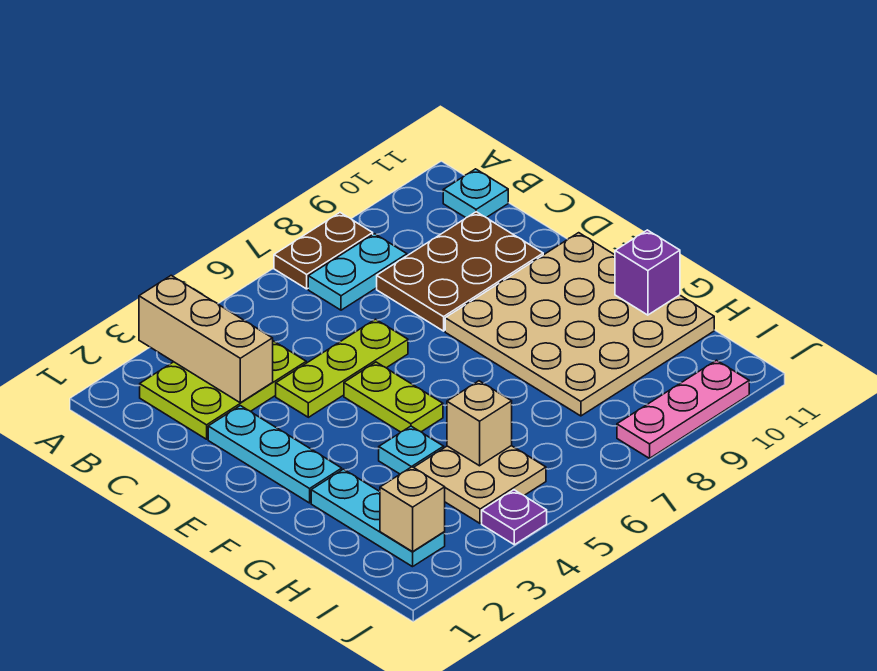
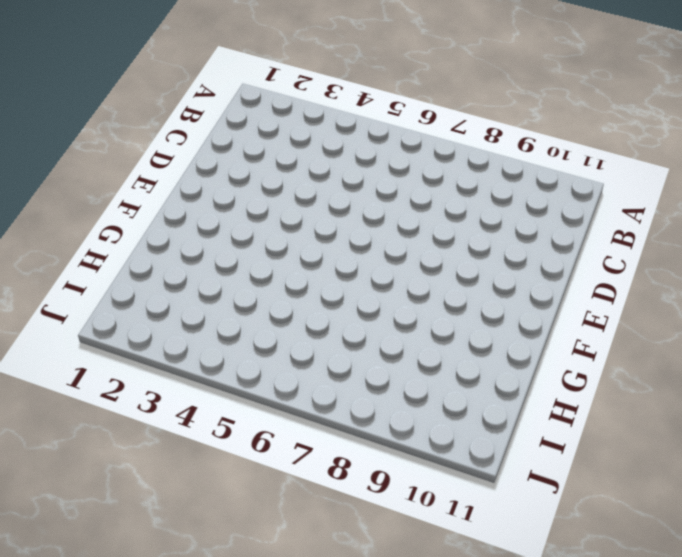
none -> brown 1x2 plate [274,213,373,289]
none -> lime 2x3 plate [140,341,306,439]
none -> cyan 1x2 plate [308,234,407,310]

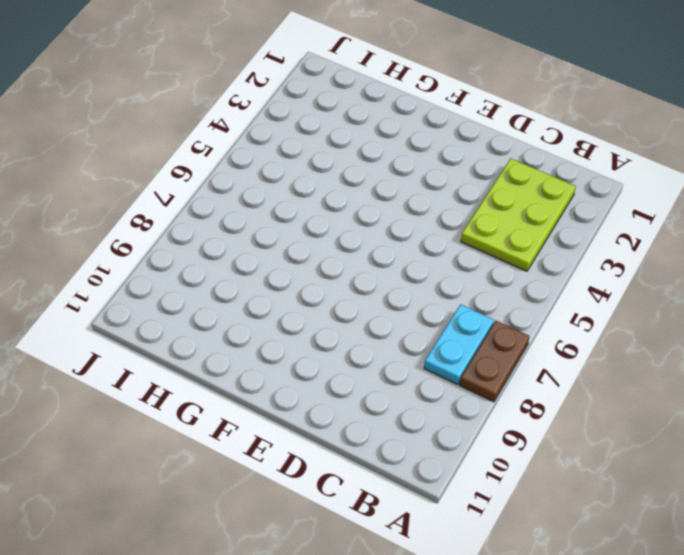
none -> cyan 1x1 plate [443,169,508,218]
none -> brown 2x3 plate [377,212,543,331]
none -> cyan 1x3 plate [208,406,342,503]

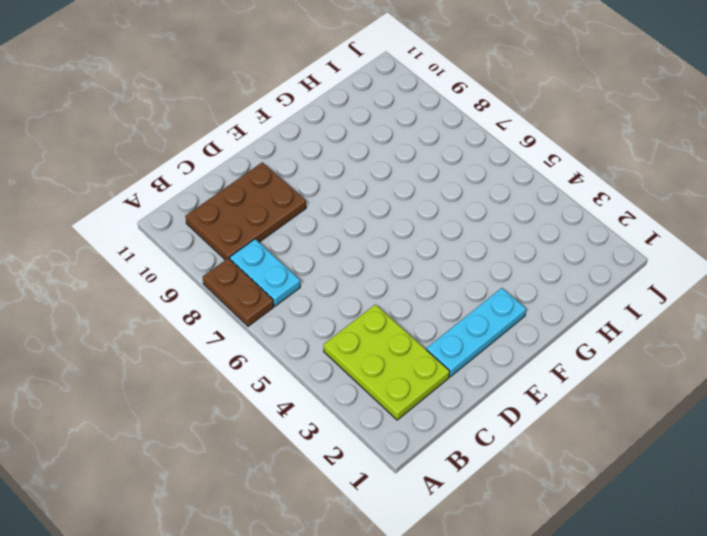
brown 2x3 plate [185,162,306,260] -> brown 2x3 plate turned to [377,212,543,331]
none -> cyan 1x1 plate [443,169,508,218]
none -> lime 1x3 plate [276,319,408,417]
none -> lime 1x2 plate [344,362,443,432]

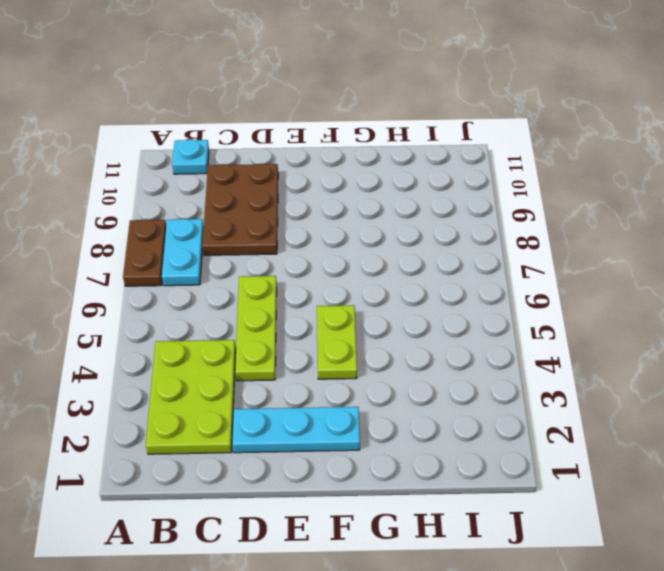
lime 1x2 plate [317,305,357,379] -> lime 1x2 plate turned to [344,362,443,432]
none -> tan 4x4 plate [445,233,714,416]
none -> cyan 1x3 plate [311,469,445,567]
none -> cyan 1x1 plate [379,426,444,474]

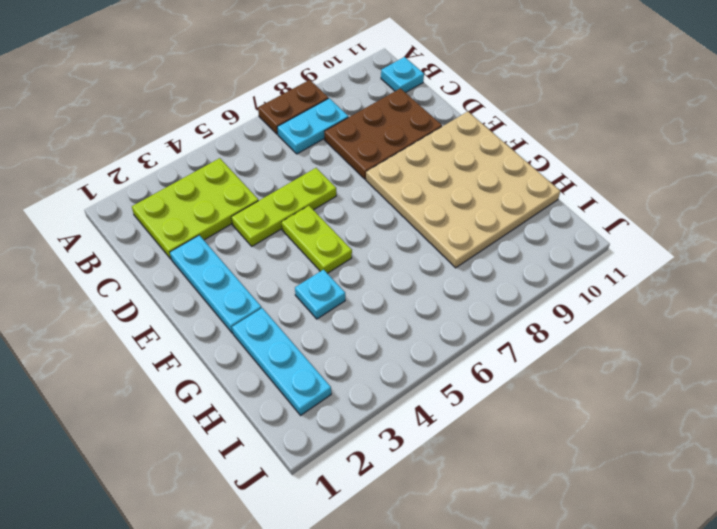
none -> tan 2x2 plate [414,446,546,523]
none -> purple 1x1 plate [482,490,547,545]
none -> pink 1x3 plate [617,360,749,458]

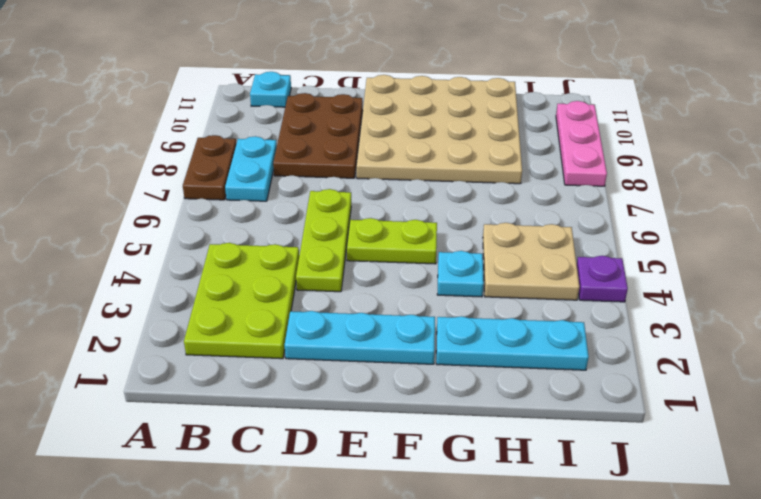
none -> tan 1x3 brick [139,275,273,403]
none -> purple 1x1 brick [615,230,680,315]
none -> tan 1x1 brick [447,381,512,466]

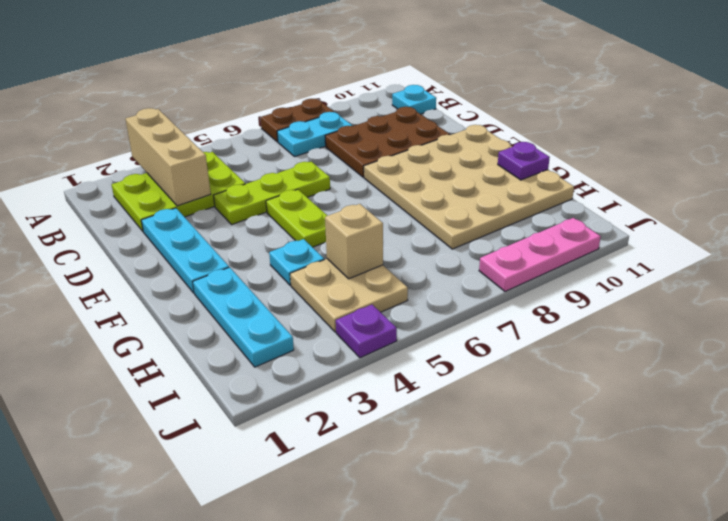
purple 1x1 plate [498,142,550,180] -> purple 1x1 brick [615,230,680,315]
none -> tan 1x1 brick [380,467,445,552]

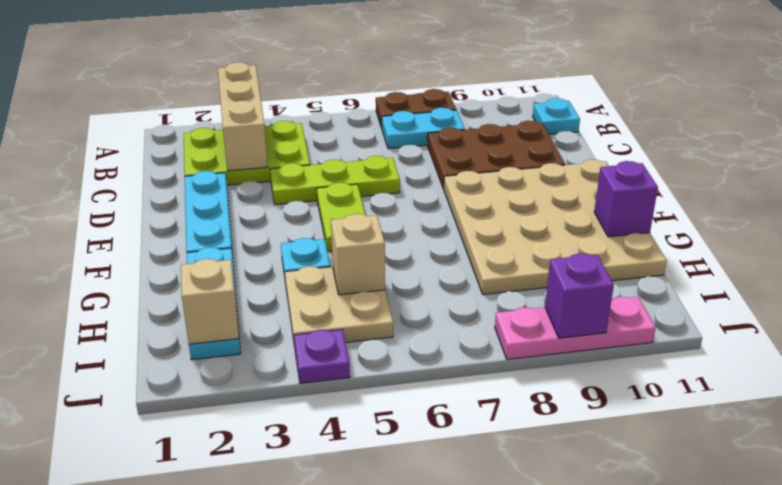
purple 1x1 brick [545,254,614,338] -> none

